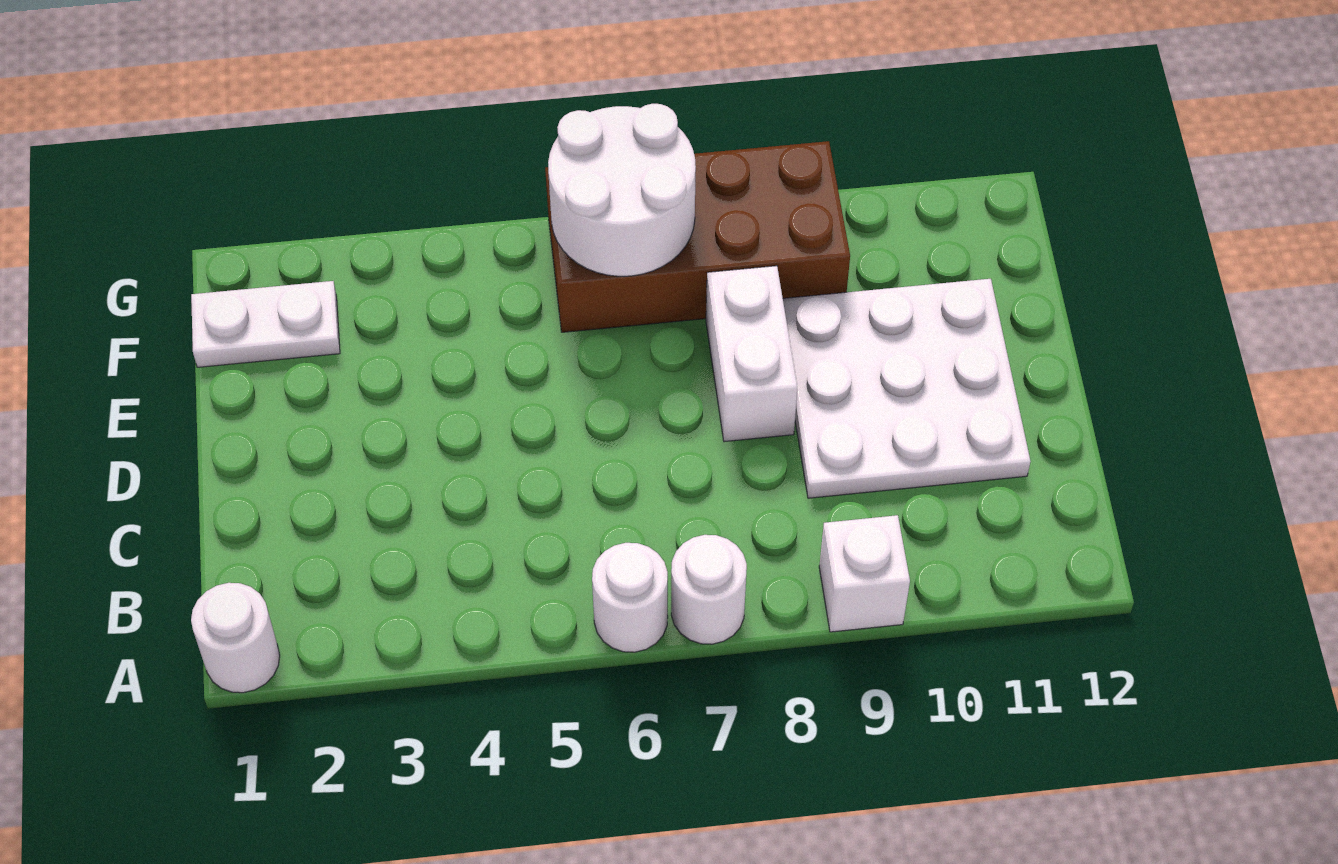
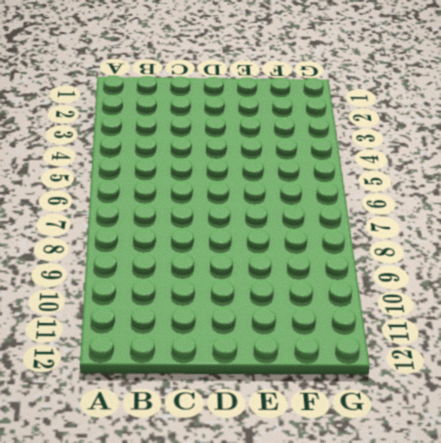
none -> white 1x1 round brick [191,583,280,693]
none -> white 1x1 round brick [592,543,668,652]

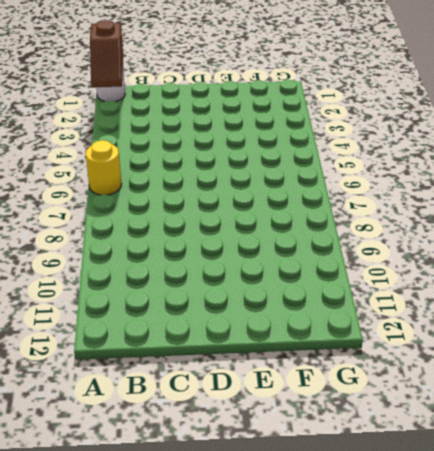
brown 1x2 slope [90,20,123,87] -> none
yellow 1x1 round brick [86,140,122,195] -> white 1x1 round brick [592,543,668,652]
none -> white 1x1 round brick [671,535,747,644]
none -> white 1x1 brick [819,515,910,632]

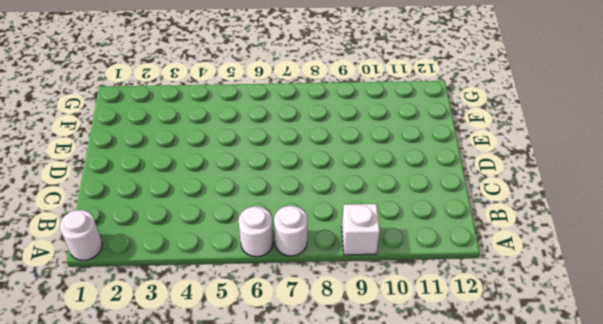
none -> white 3x3 plate [783,279,1031,498]
none -> white 1x2 brick [706,266,797,442]

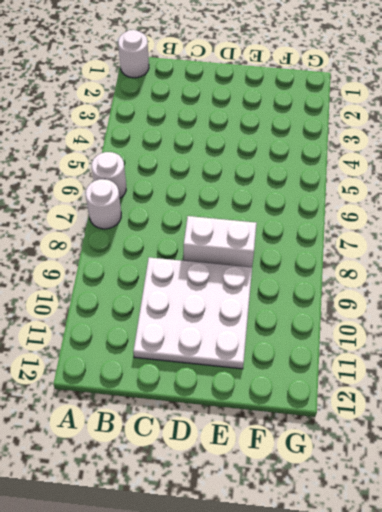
none -> white 1x1 brick [819,515,910,632]
none -> white 1x2 plate [191,281,340,367]

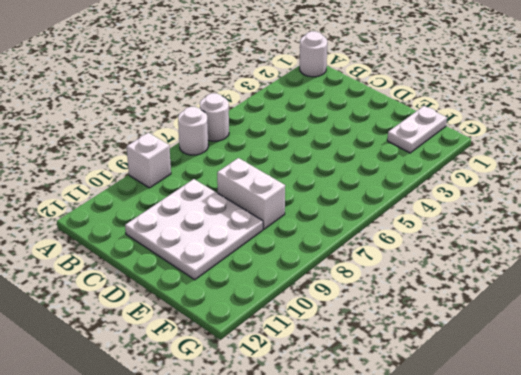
none -> brown 2x4 brick [545,141,850,332]
none -> white 2x2 round brick [548,104,696,276]

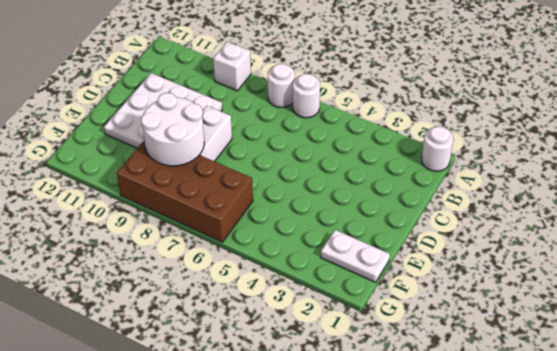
white 2x2 round brick [141,93,204,166] -> white 2x2 round brick moved to [548,104,696,276]

